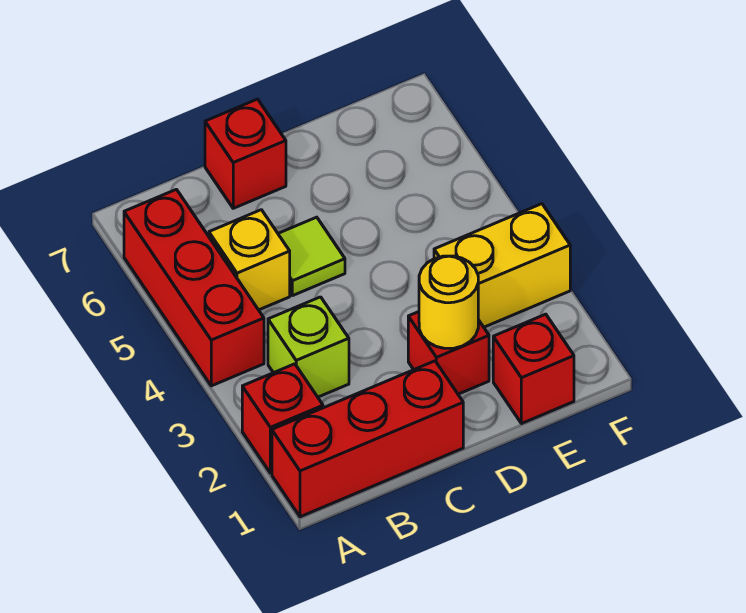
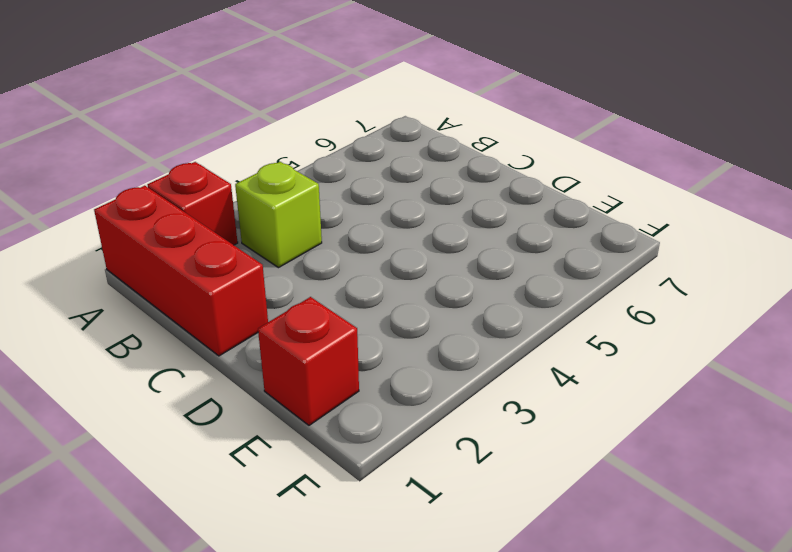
none -> red 1x3 brick [124,189,264,386]
none -> yellow 1x1 brick [209,210,290,310]

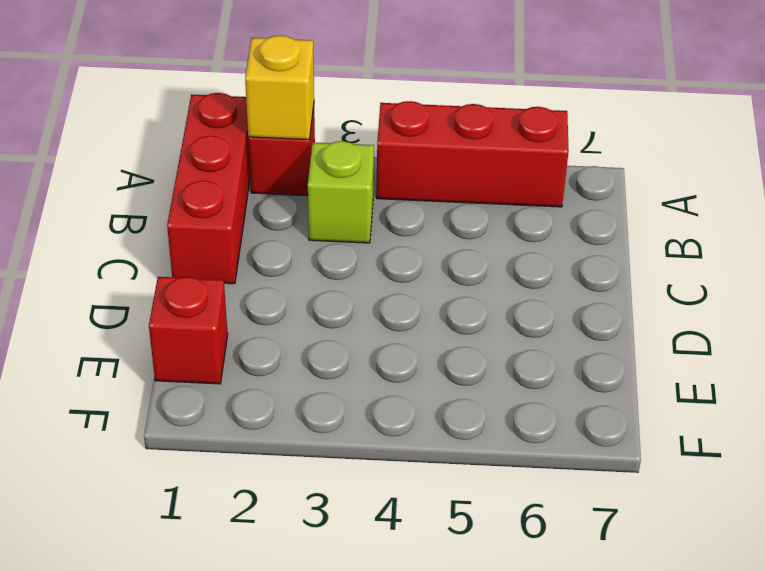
yellow 1x1 brick [245,36,314,140] -> yellow 1x1 brick moved to [209,210,290,310]
none -> lime 1x1 tile [278,217,345,296]
none -> red 1x1 brick [205,99,286,208]

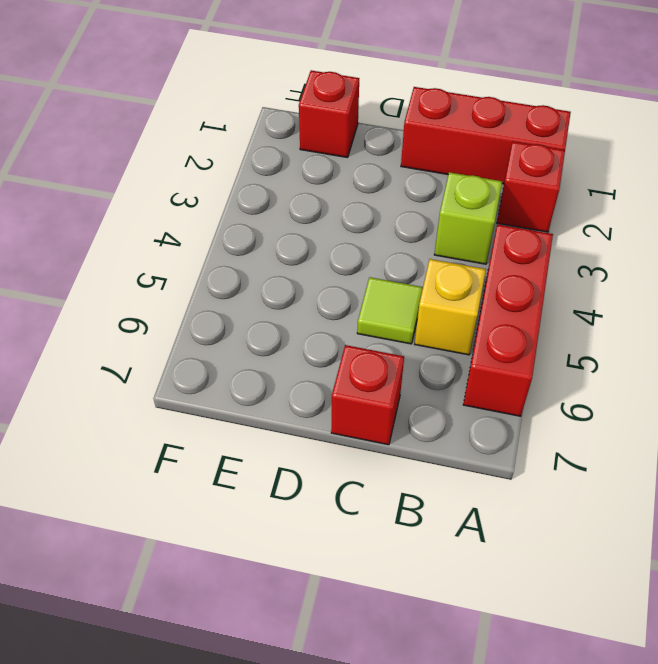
none -> red 1x1 brick [408,312,489,394]
none -> yellow 1x2 brick [434,204,570,327]

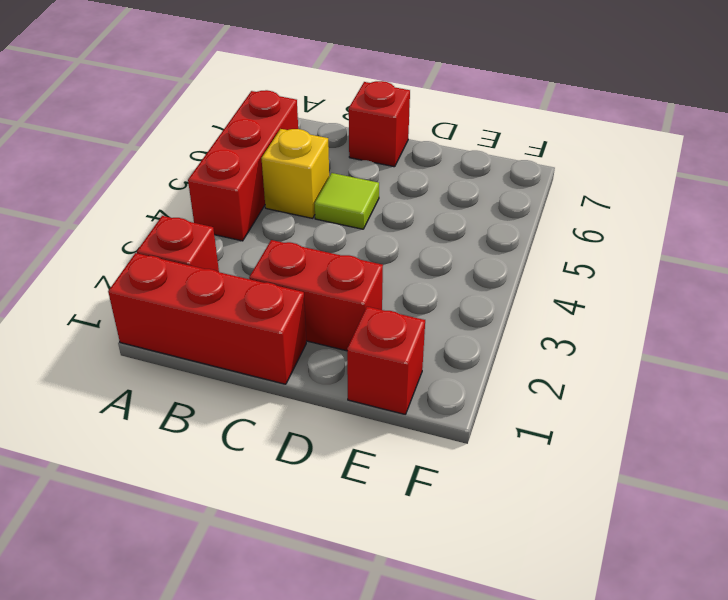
red 1x2 brick [249,240,383,351] -> red 1x1 brick [408,312,489,394]
none -> lime 1x1 brick [268,297,349,397]
none -> yellow 1x2 brick [434,204,570,327]

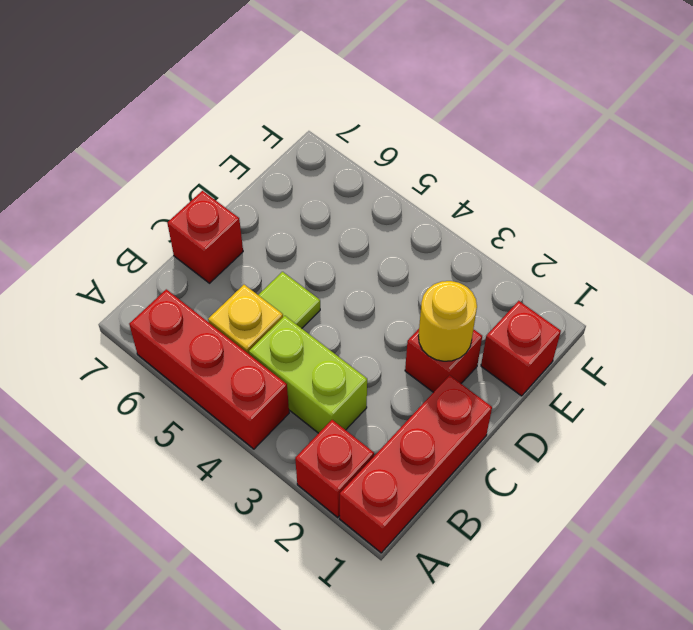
lime 1x2 brick [249,316,367,433] -> lime 1x1 brick [268,297,349,397]
none -> yellow 1x2 brick [434,204,570,327]

